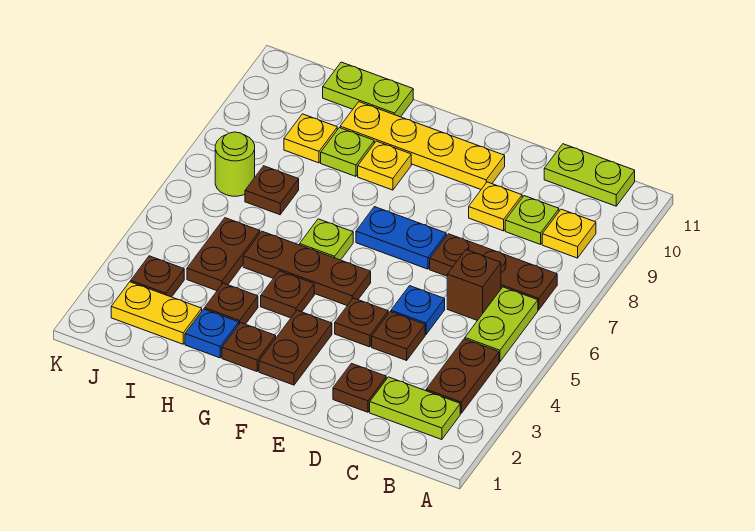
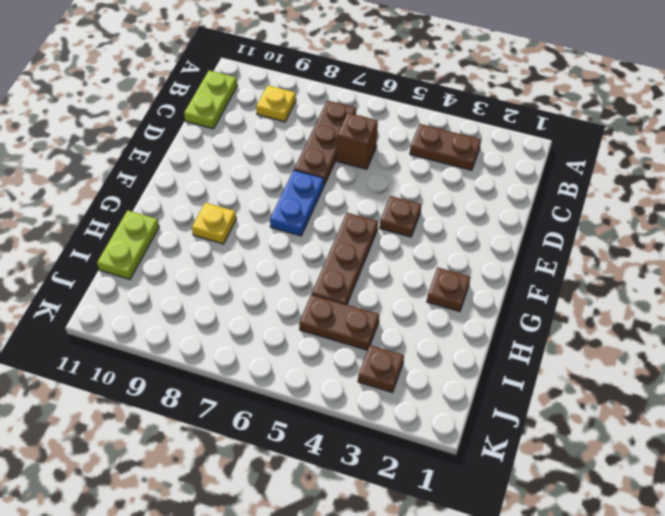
none -> lime 1x2 plate [370,377,460,440]
none -> lime 1x2 plate [465,287,538,362]
none -> lime 1x1 plate [505,196,559,244]
none -> brown 1x1 plate [333,364,386,412]

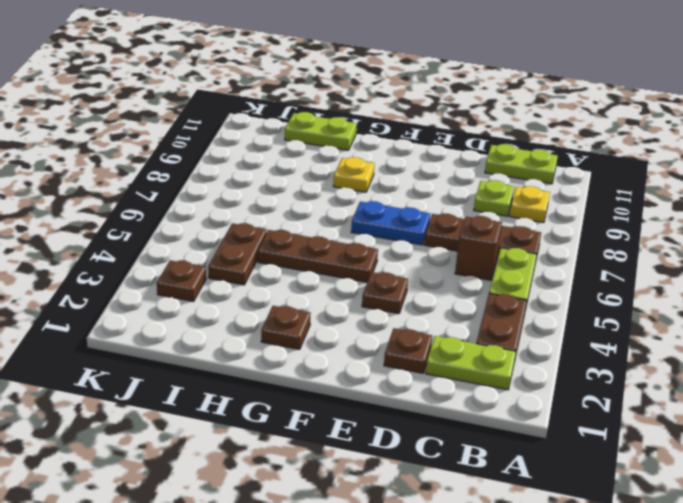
none -> brown 1x1 plate [372,312,425,360]
none -> blue 1x1 plate [391,286,445,334]
none -> yellow 1x1 plate [469,182,522,231]
none -> yellow 1x4 plate [340,102,505,189]

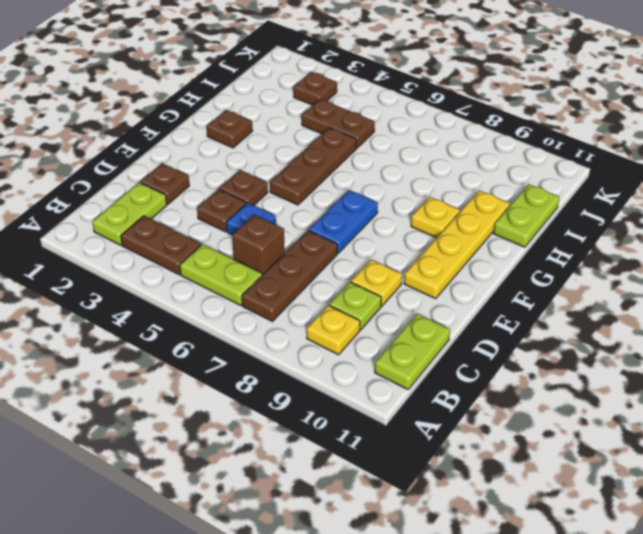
none -> brown 1x2 plate [259,310,332,385]
none -> brown 1x1 plate [261,271,314,318]
none -> lime 1x1 plate [300,219,353,260]
none -> blue 1x1 plate [185,309,239,358]

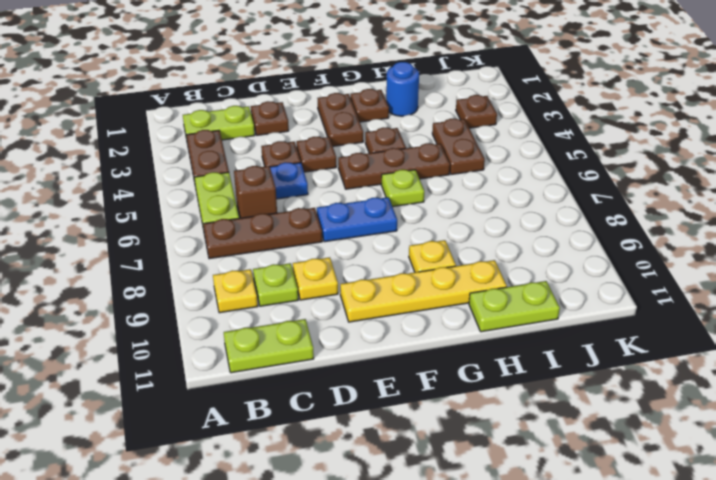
blue 1x1 round brick [386,62,419,116] -> blue 1x1 plate [185,309,239,358]
none -> brown 1x1 plate [204,283,258,324]
none -> lime 1x1 plate [321,128,374,176]
none -> yellow 1x2 plate [111,282,202,344]
none -> brown 1x1 plate [245,166,299,215]

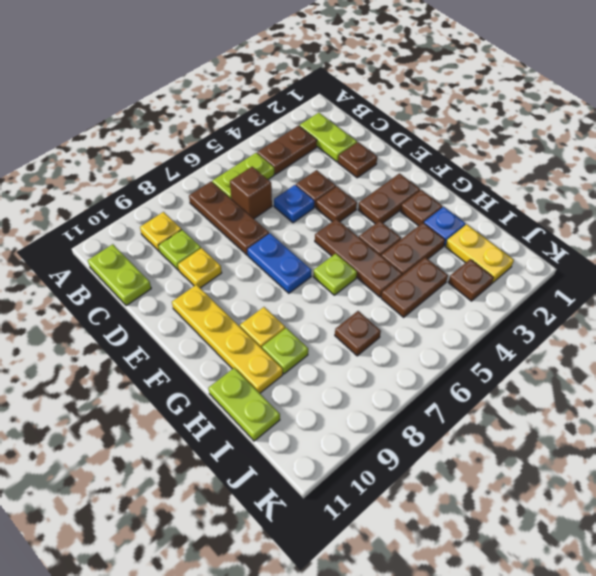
brown 1x2 plate [381,223,445,275] -> brown 1x1 plate [204,283,258,324]
none -> yellow 1x1 plate [284,114,337,163]
none -> lime 1x1 round brick [215,132,255,196]

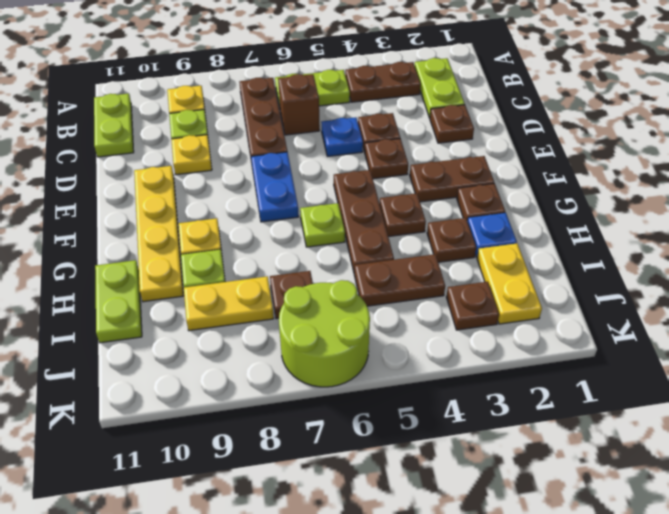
yellow 1x2 plate [184,276,274,331] -> yellow 1x1 plate [284,114,337,163]
lime 2x2 round brick [279,280,370,387] -> lime 1x1 round brick [215,132,255,196]

